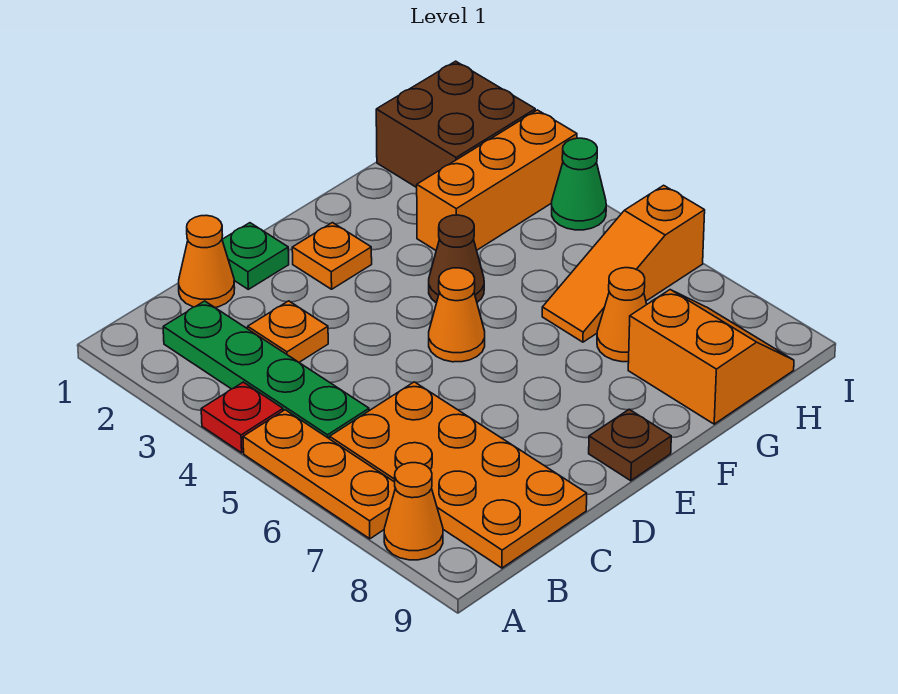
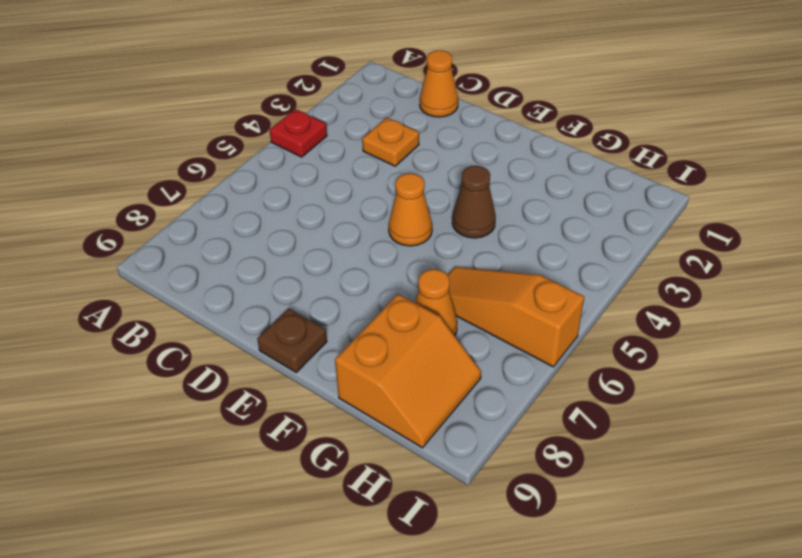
none -> orange 1x3 plate [243,410,395,539]
none -> orange 1x1 cone [384,463,443,560]
none -> green 1x4 plate [163,301,369,439]

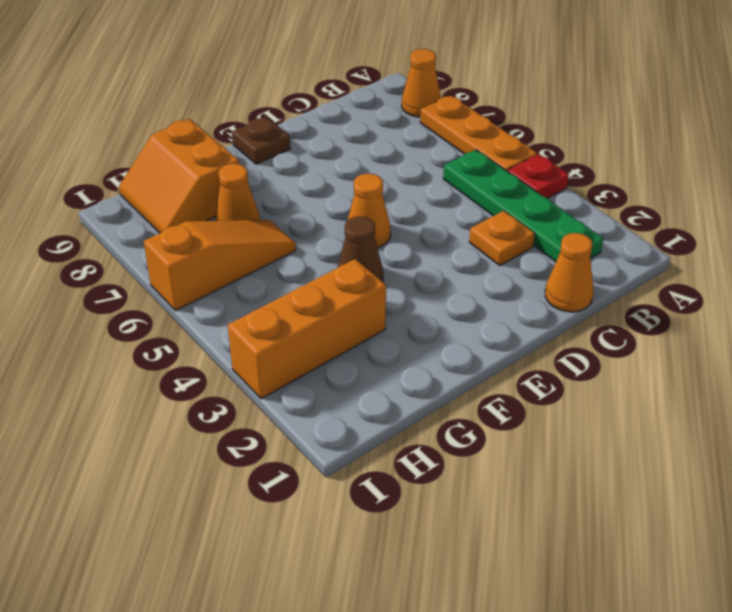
none -> orange 2x4 plate [330,382,587,568]
none -> green 1x1 plate [222,223,289,289]
none -> orange 1x1 plate [292,223,372,289]

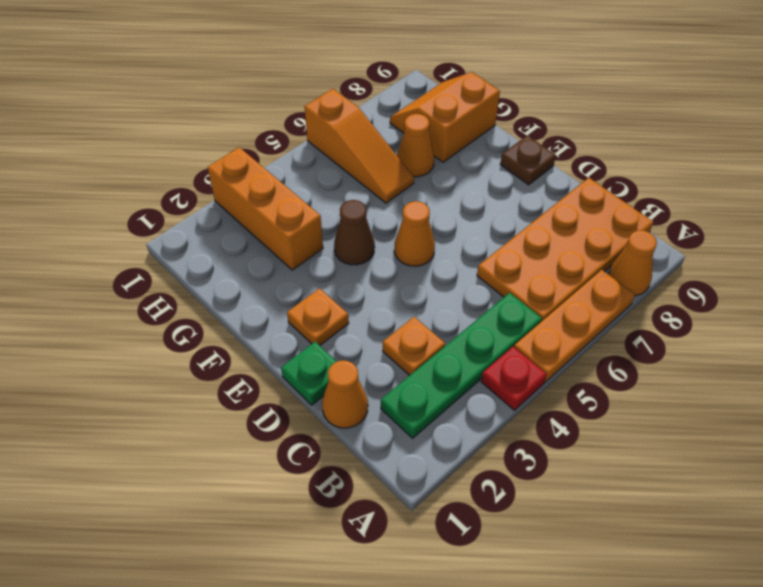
none -> brown 2x2 brick [376,61,535,188]
none -> green 1x1 cone [552,138,606,230]

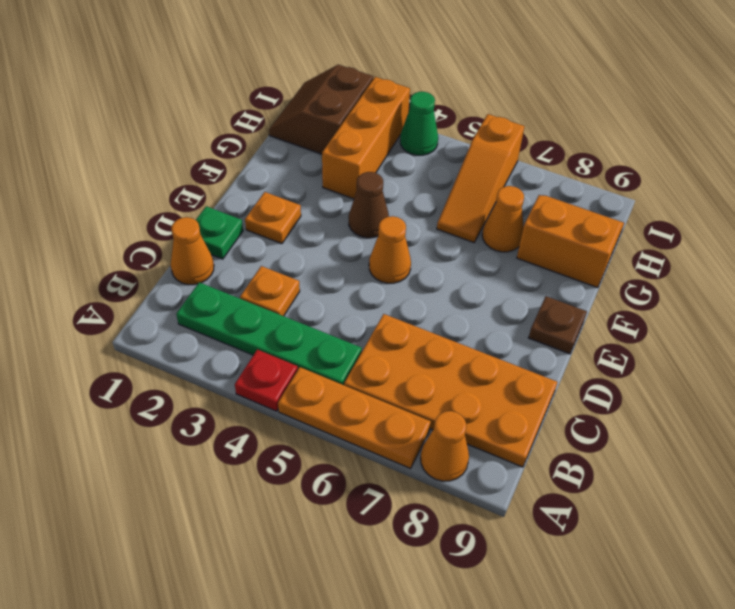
brown 2x2 slope [269,65,373,154] -> brown 2x2 brick [376,61,535,188]

